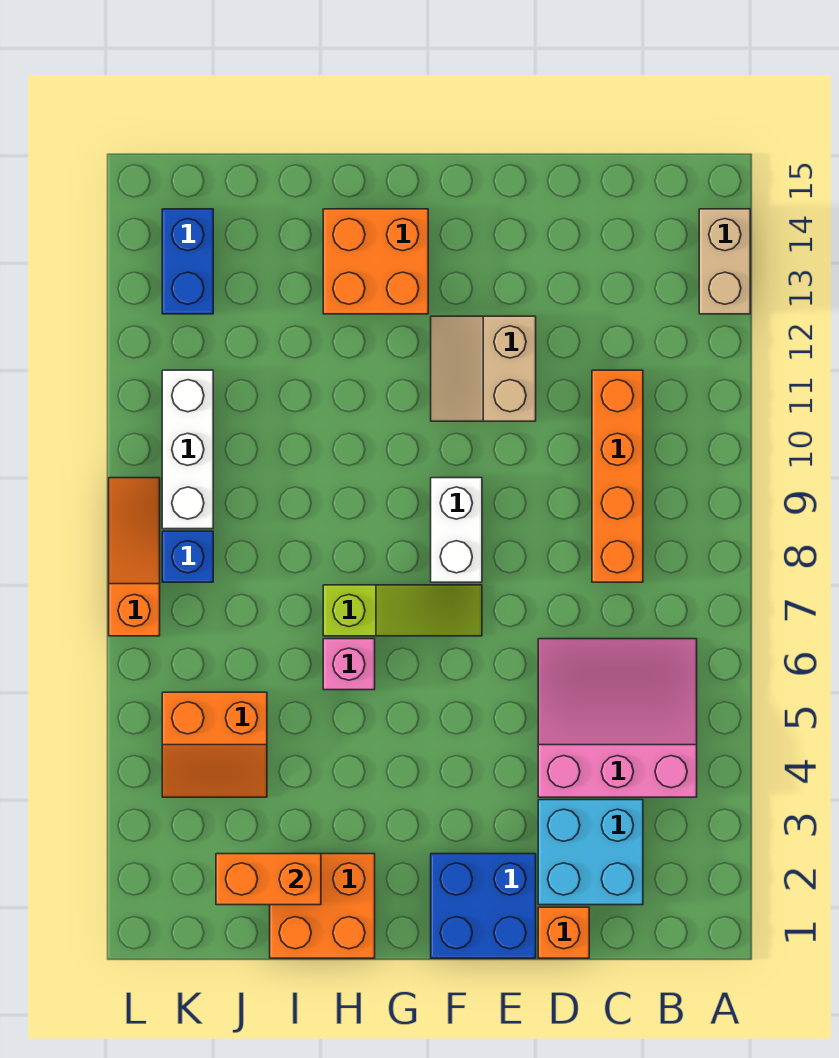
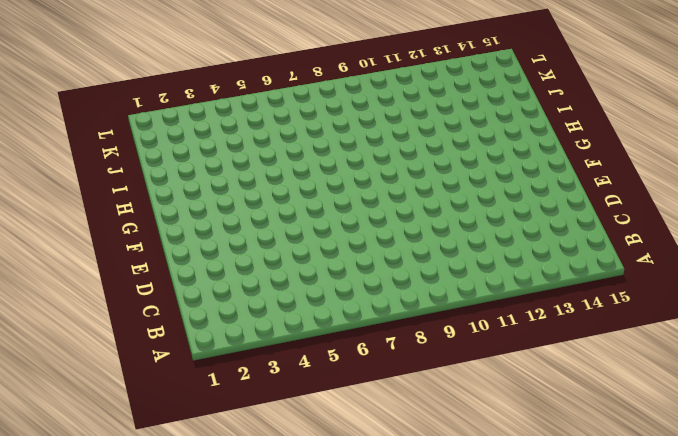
none -> tan 1x2 brick [699,209,750,314]
none -> pink 3x3 slope [538,639,697,797]
none -> cyan 2x2 brick [538,800,643,905]

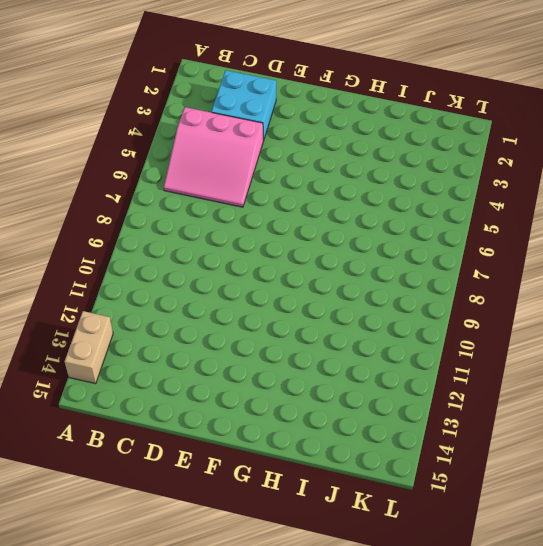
none -> orange 1x4 brick [592,370,643,582]
none -> orange 1x1 brick [538,907,589,958]
none -> blue 2x2 brick [431,854,536,958]

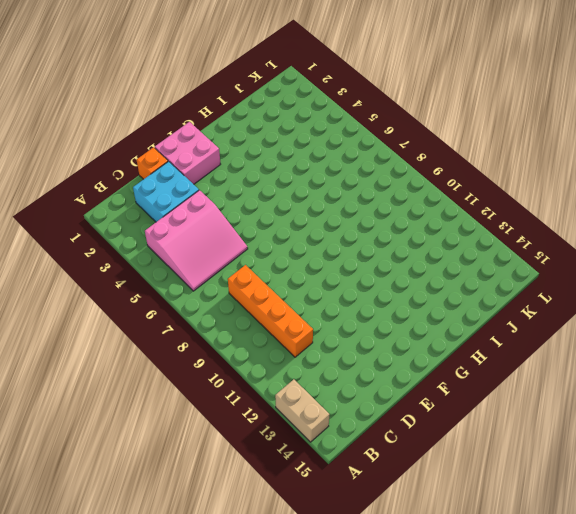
pink 2x2 brick [155,122,221,184] -> blue 2x2 brick [431,854,536,958]
none -> tan 2x2 slope [431,316,536,421]
none -> lime 1x3 slope [323,585,482,636]
none -> white 1x2 brick [431,478,482,582]

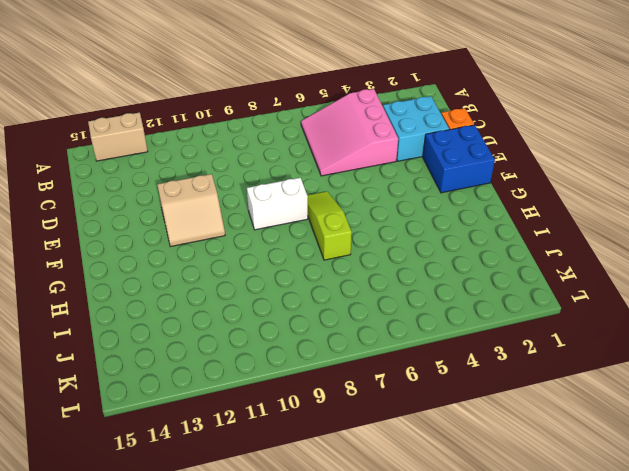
none -> orange 1x4 brick [592,370,643,582]
none -> orange 2x2 brick [323,209,428,314]
none -> orange 2x2 brick [270,854,375,958]

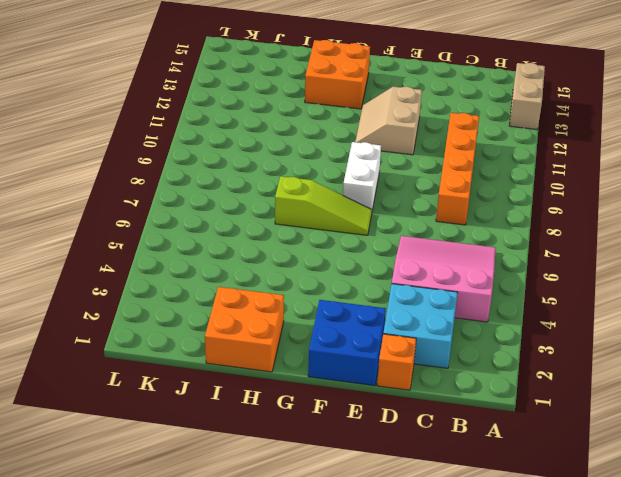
none -> pink 1x1 brick [323,639,375,690]
none -> orange 2x2 slope [162,692,267,797]
none -> blue 1x1 brick [162,531,213,582]

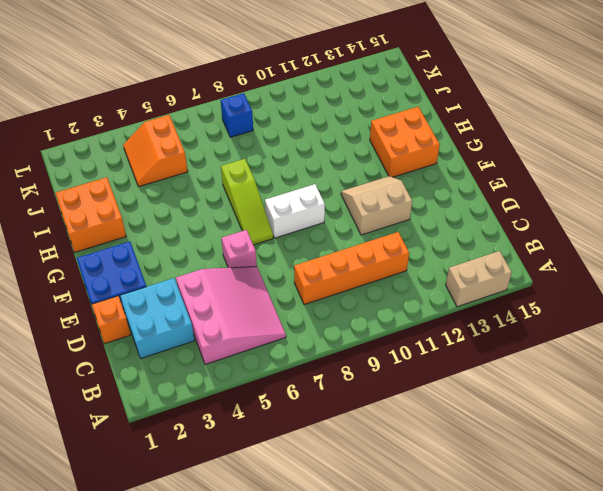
pink 1x1 brick [221,230,257,268] -> pink 1x1 brick moved to [323,639,375,690]
none -> white 1x3 brick [162,370,213,529]
none -> blue 1x2 brick [162,209,213,314]
none -> orange 1x3 slope [109,478,160,636]

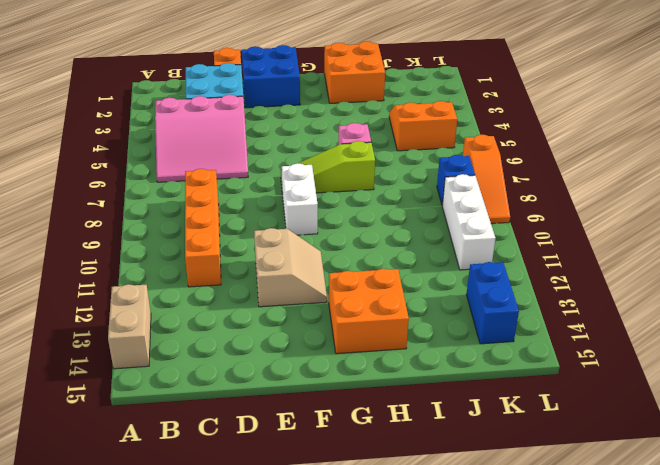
none -> orange 1x2 brick [216,854,321,905]

